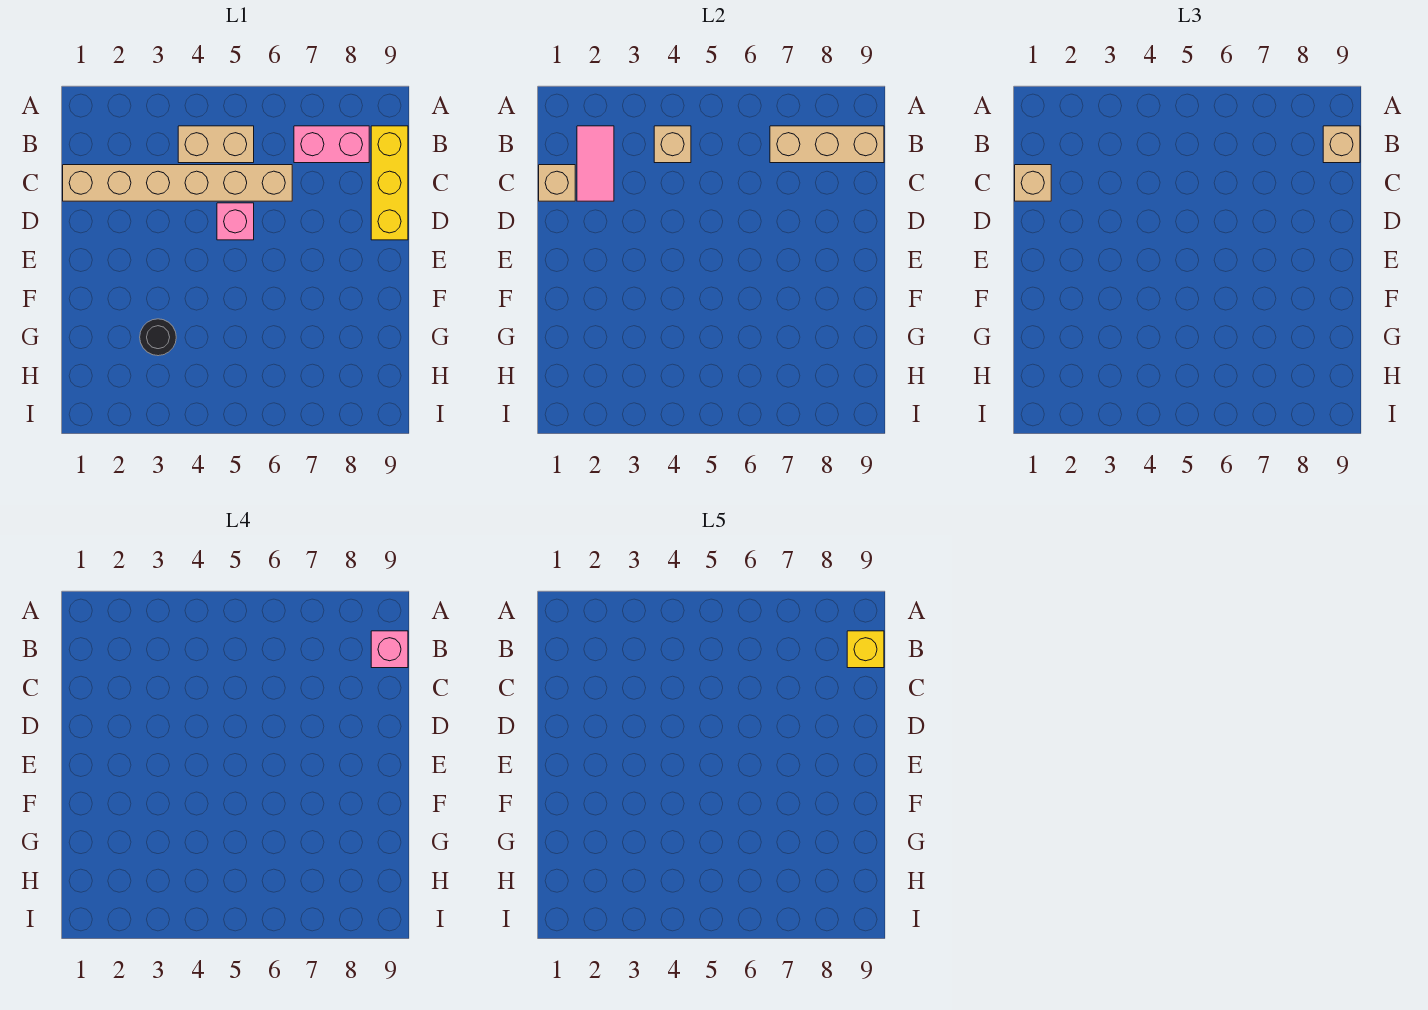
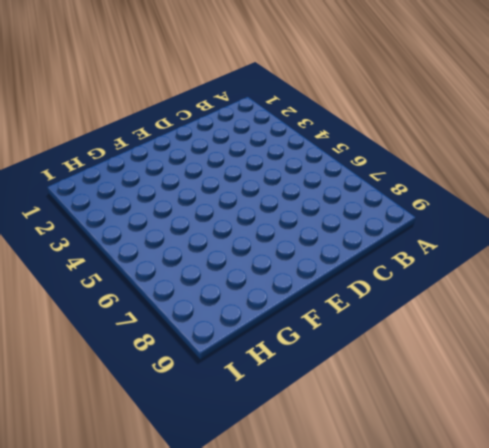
none -> tan 1x2 brick [178,126,254,163]
none -> pink 1x2 brick [294,126,369,163]
none -> yellow 1x3 brick [371,126,408,240]

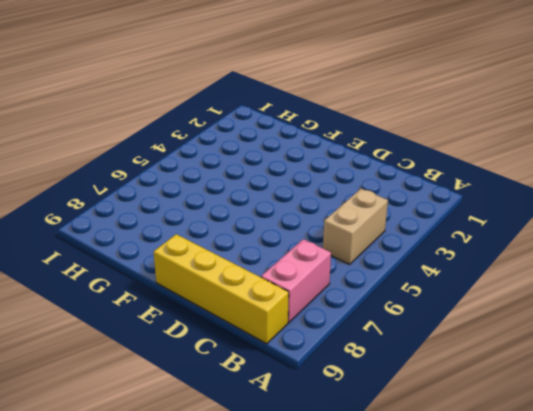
yellow 1x4 brick [154,234,289,344] -> yellow 1x3 brick [371,126,408,240]
none -> tan 1x6 brick [63,165,292,201]
none -> pink 1x1 brick [217,203,254,240]
none -> black 1x1 round brick [140,319,176,356]

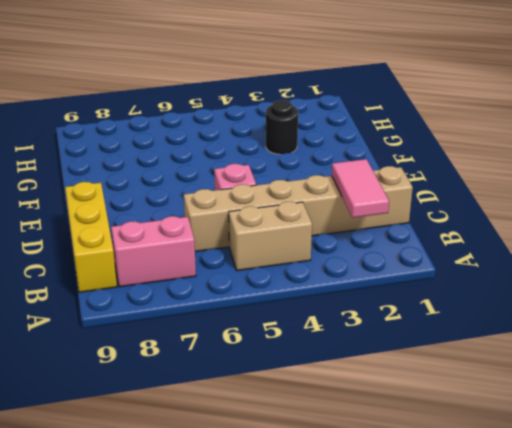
none -> tan 1x1 brick [654,126,691,163]
none -> tan 1x3 brick [770,126,884,163]
none -> tan 1x1 brick [539,165,575,201]

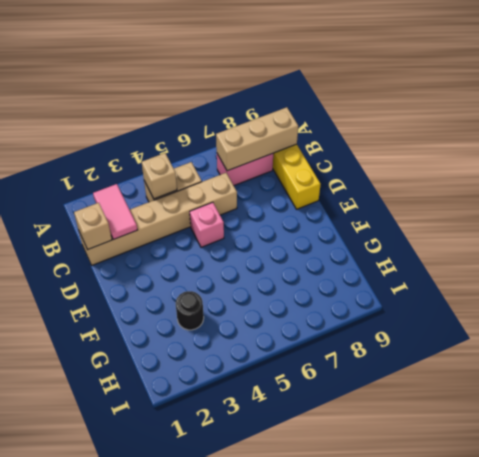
none -> tan 1x1 brick [1323,126,1360,163]
none -> tan 1x1 brick [1015,165,1051,201]
none -> pink 1x1 brick [371,631,408,668]

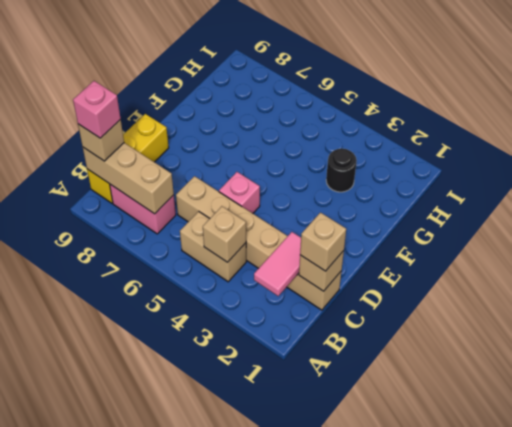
none -> yellow 1x1 brick [847,631,884,668]

